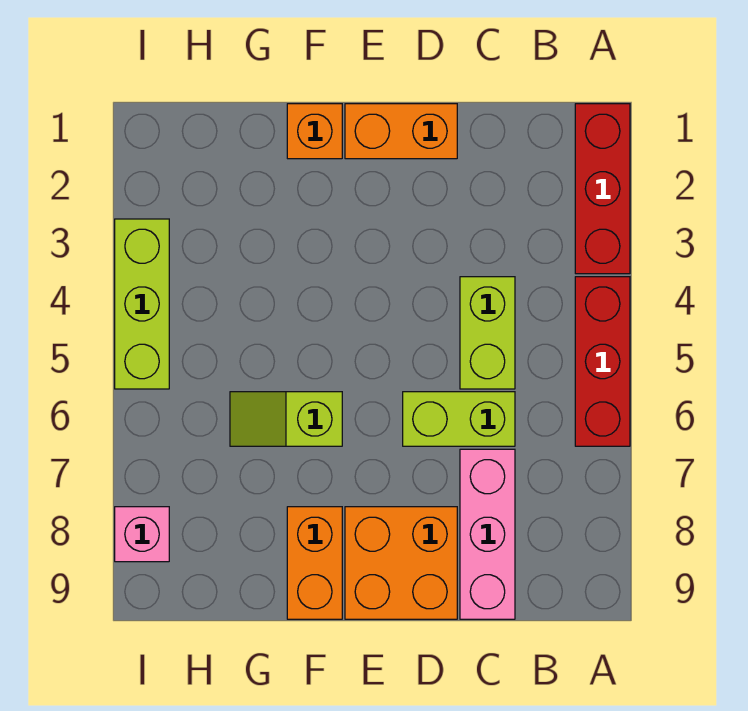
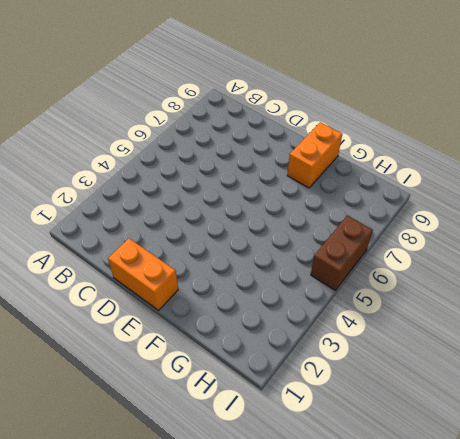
brown 1x2 brick [311,215,373,290] -> lime 1x3 brick [115,219,169,389]
none -> red 1x3 brick [575,104,630,274]
none -> red 1x3 brick [575,277,630,446]
none -> lime 1x2 brick [460,277,515,389]

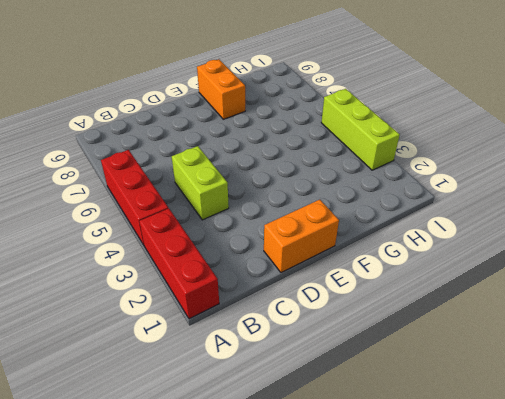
none -> lime 1x2 brick [403,392,515,446]
none -> pink 1x3 brick [460,449,515,619]
none -> orange 2x2 brick [345,507,457,619]

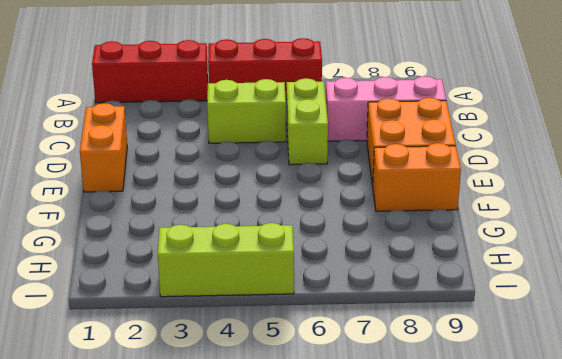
none -> orange 1x1 brick [287,104,342,159]
none -> lime 1x2 slope [230,392,342,446]
none -> pink 1x1 brick [115,507,169,562]

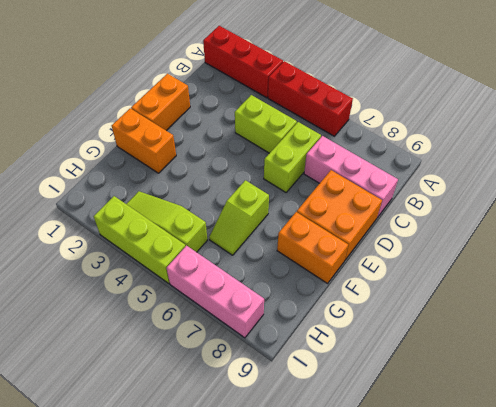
orange 1x2 brick [112,108,176,173] -> orange 1x1 brick [287,104,342,159]
lime 1x3 slope [127,191,207,252] -> none
pink 1x3 brick [166,245,264,338] -> pink 1x1 brick [115,507,169,562]

